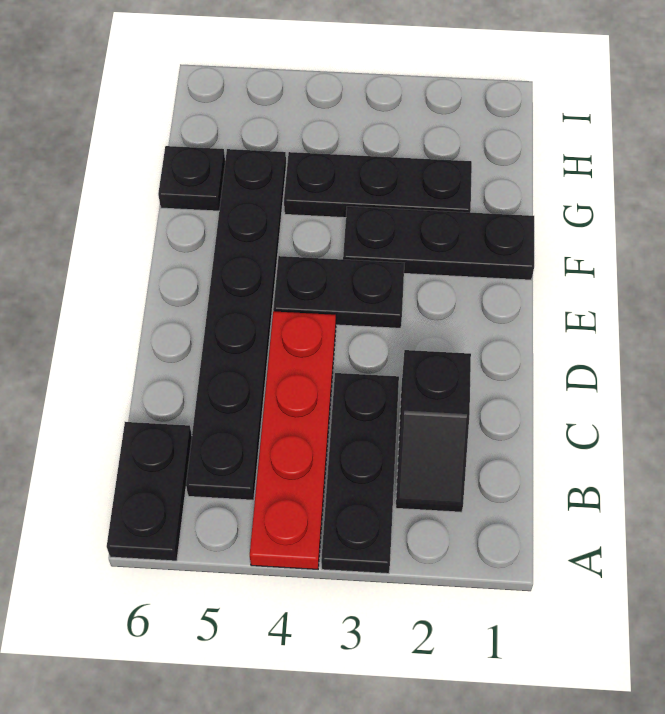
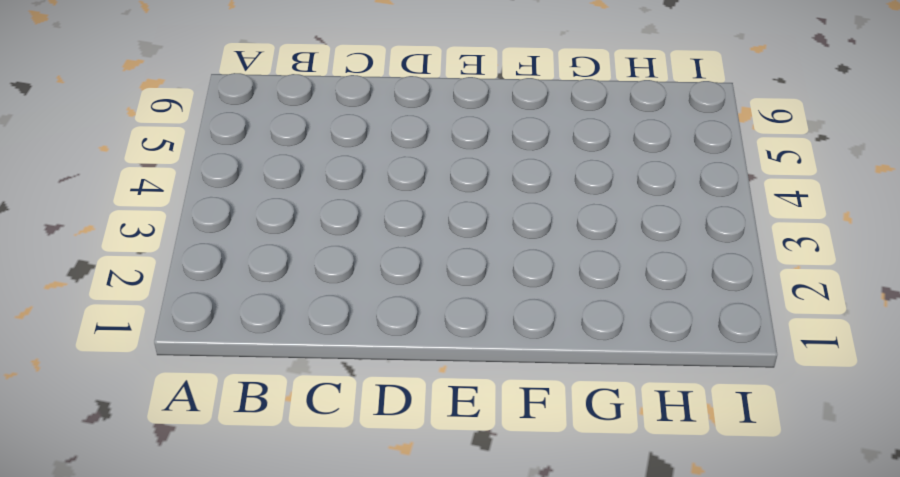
none -> black 1x3 plate [321,373,399,574]
none -> red 1x4 plate [250,311,336,569]

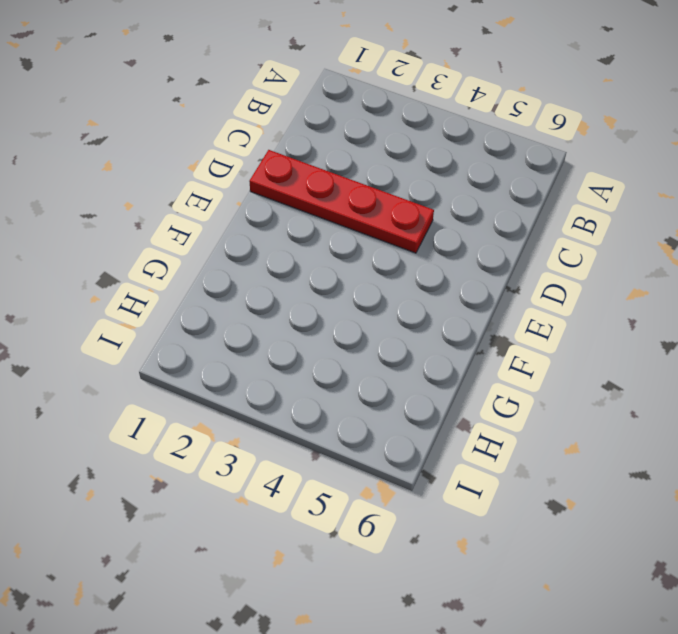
red 1x4 plate [249,150,434,253] -> red 1x4 plate turned to [250,311,336,569]
none -> black 1x3 plate [321,373,399,574]
none -> black 1x2 plate [107,422,192,561]

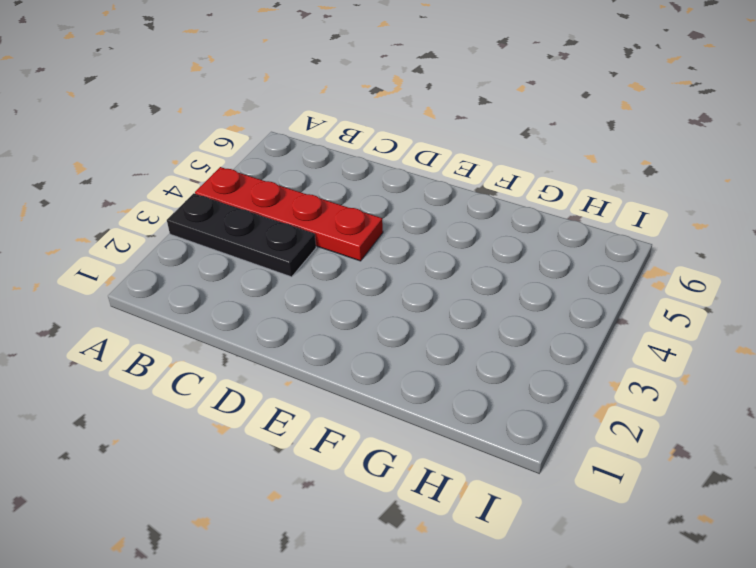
none -> black 1x2 plate [107,422,192,561]
none -> black 1x2 slope [396,350,471,512]

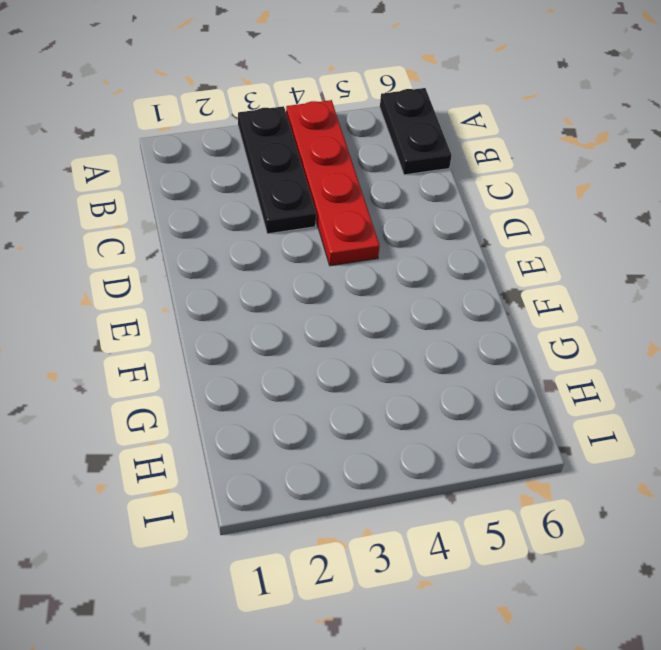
none -> black 1x2 slope [396,350,471,512]
none -> black 1x6 plate [186,149,286,500]

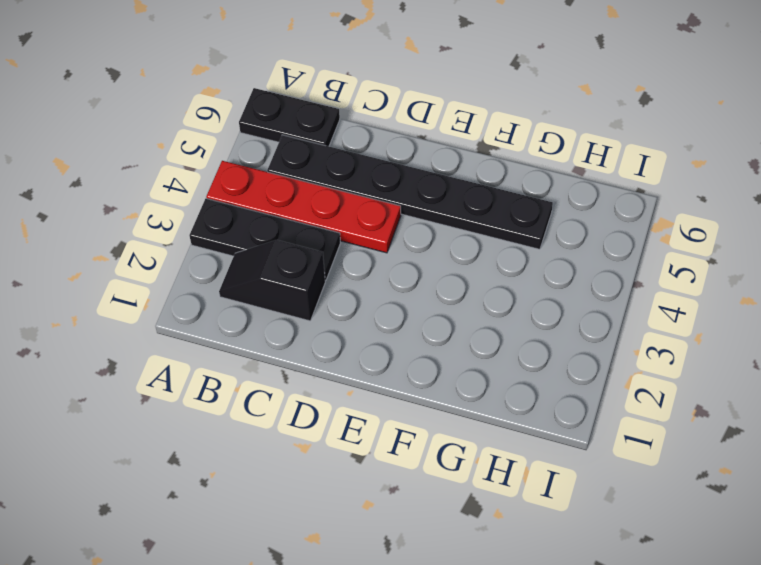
none -> black 1x2 plate [273,256,404,328]
none -> black 1x3 plate [343,206,534,280]

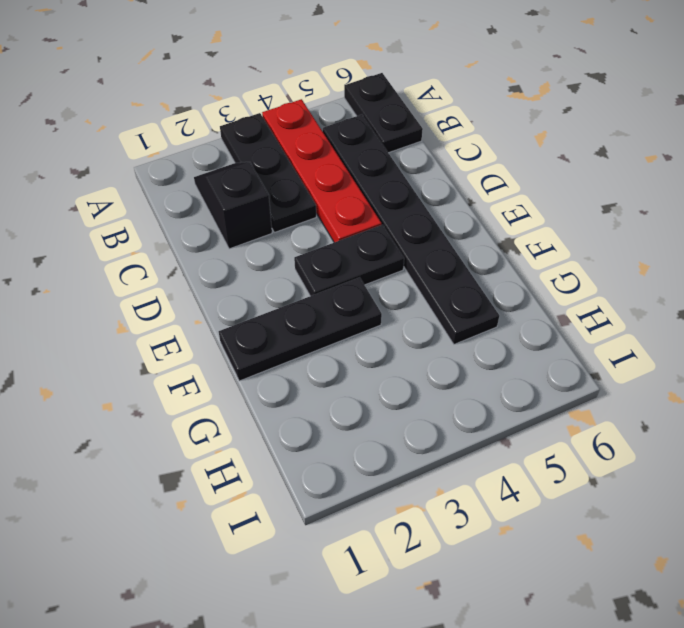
none -> black 1x3 plate [284,152,472,218]
none -> black 1x1 plate [158,146,225,211]

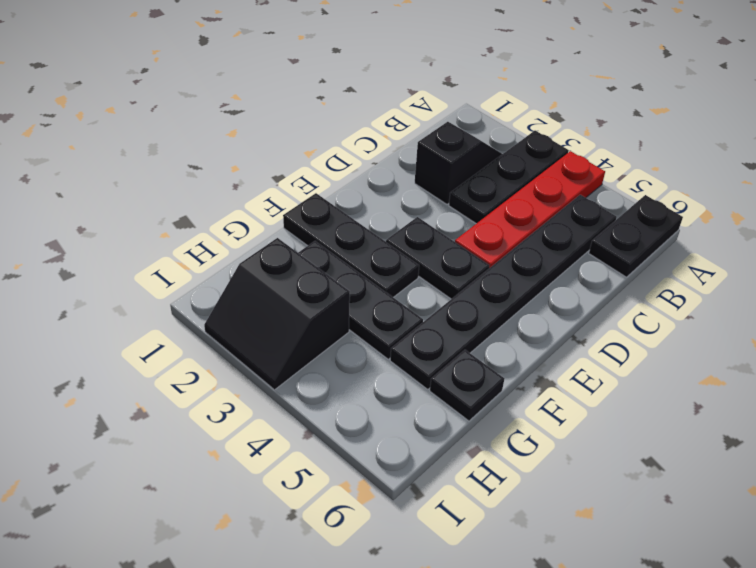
black 2x2 slope [204,238,350,390] -> none

